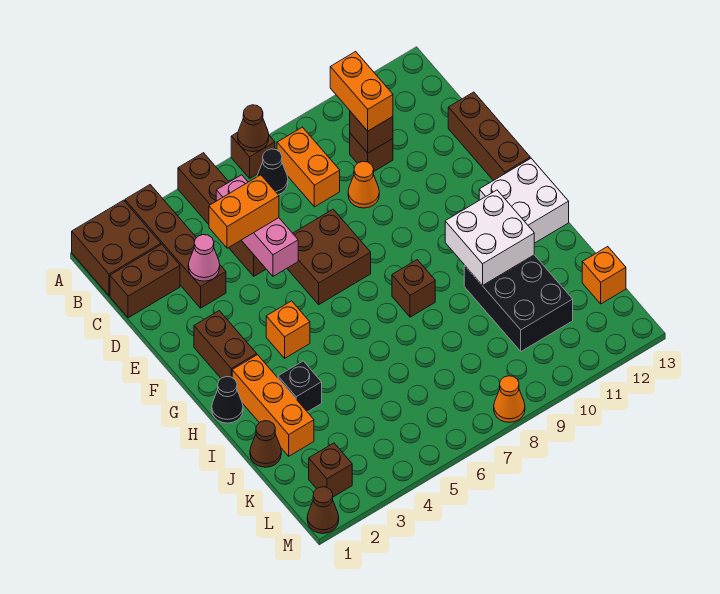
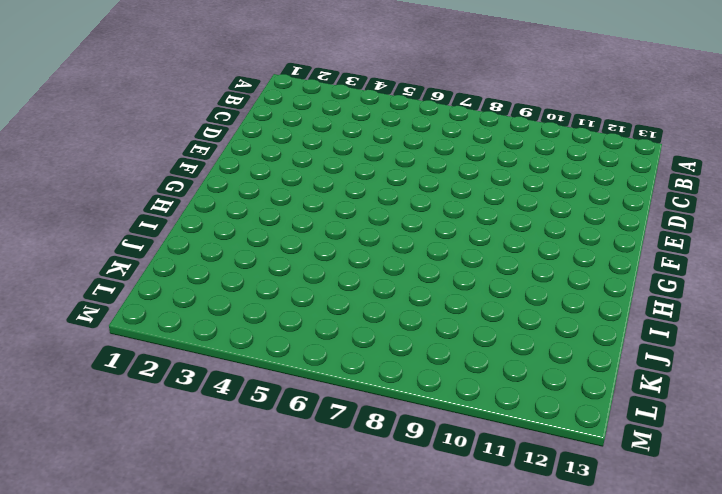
none -> brown 2x2 brick [72,200,161,296]
none -> brown 1x4 brick [125,185,226,308]
none -> brown 1x4 brick [178,153,266,276]
none -> brown 1x1 brick [231,132,275,178]

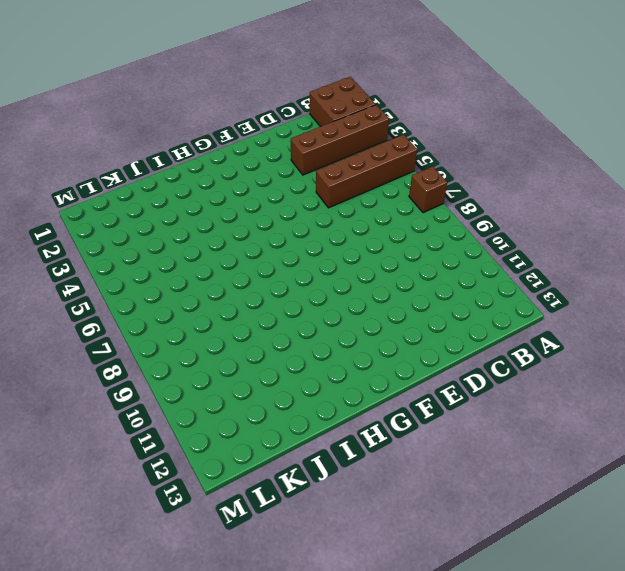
none -> black 1x1 cone [257,149,288,194]
none -> orange 1x2 brick [277,127,340,207]
none -> brown 1x2 brick [110,245,180,318]
none -> brown 1x1 brick [350,134,393,171]

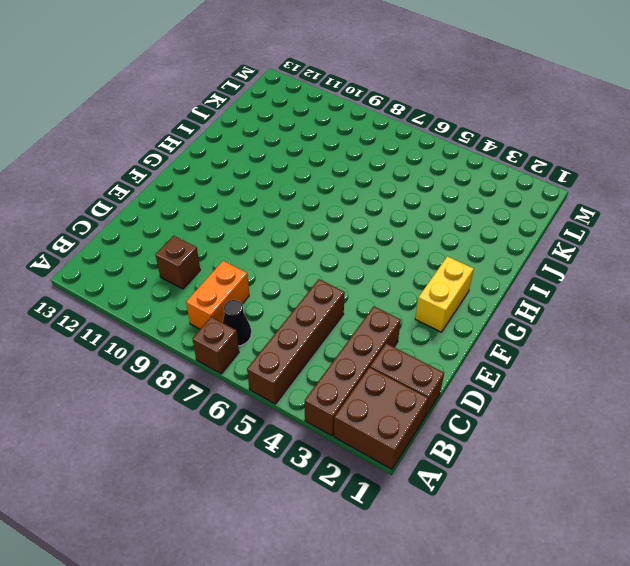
yellow 1x2 brick [415,256,474,332] -> brown 1x2 brick [194,311,257,378]
none -> orange 1x1 cone [348,161,379,208]
none -> brown 1x3 brick [448,92,530,181]
none -> brown 2x2 brick [287,209,371,304]
none -> orange 1x1 brick [266,301,310,358]

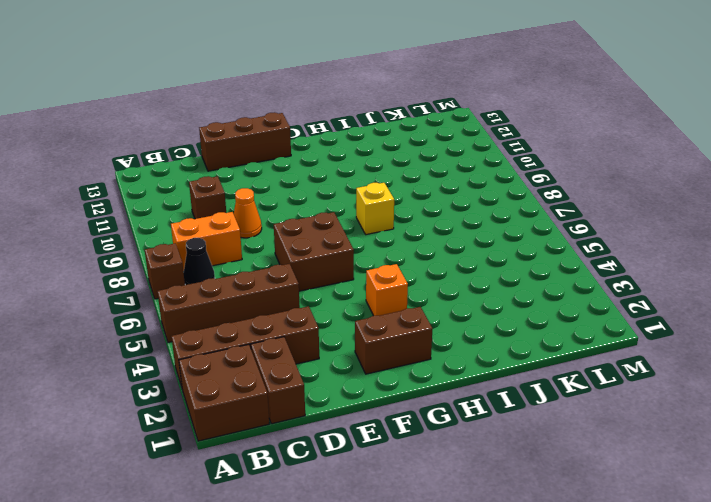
yellow 1x1 brick [356,183,394,235] -> brown 1x1 brick [392,260,435,317]
none -> white 2x2 brick [479,158,569,243]
none -> black 1x1 cone [212,377,243,423]
none -> orange 1x3 brick [232,355,314,456]
none -> black 1x1 brick [278,361,322,412]

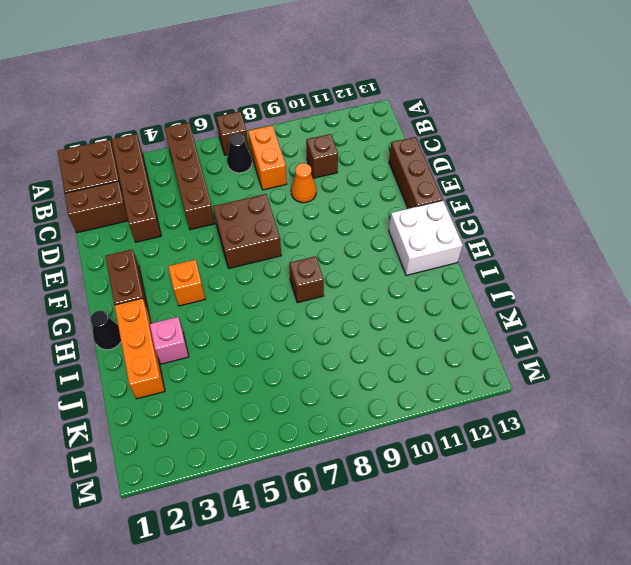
pink 1x1 brick [150,317,189,364] -> black 1x1 brick [278,361,322,412]
none -> black 2x3 brick [464,255,573,351]
none -> brown 1x1 cone [250,421,281,467]
none -> orange 1x1 brick [582,247,626,304]
none -> brown 1x1 brick [309,443,352,497]

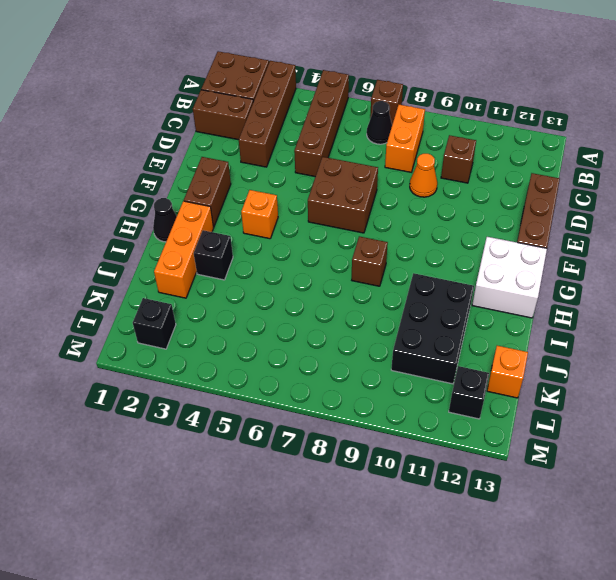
black 1x1 brick [133,298,176,349] -> brown 1x1 brick [309,443,352,497]
black 1x1 brick [449,366,489,419] -> none
none -> brown 1x1 cone [250,421,281,467]
none -> brown 1x1 cone [307,487,339,533]
none -> orange 1x1 cone [494,376,525,423]
none -> brown 1x1 cone [238,105,269,152]

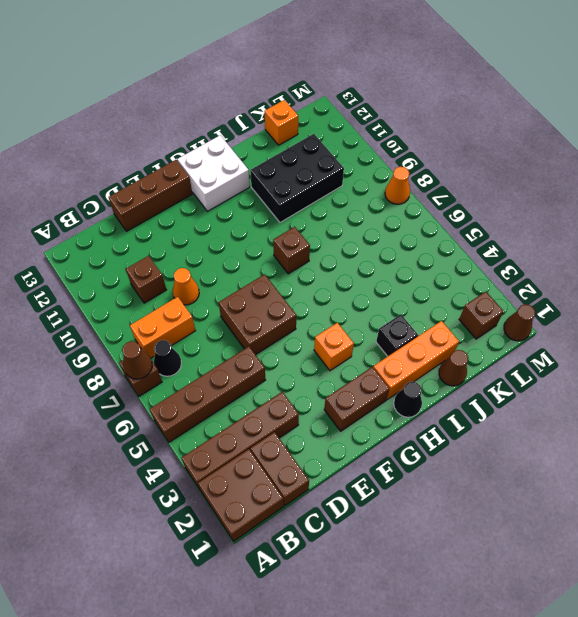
none -> pink 1x3 brick [216,175,298,276]
none -> brown 1x1 brick [350,111,393,153]
none -> pink 1x1 cone [188,235,220,281]
none -> white 2x2 brick [445,190,534,286]

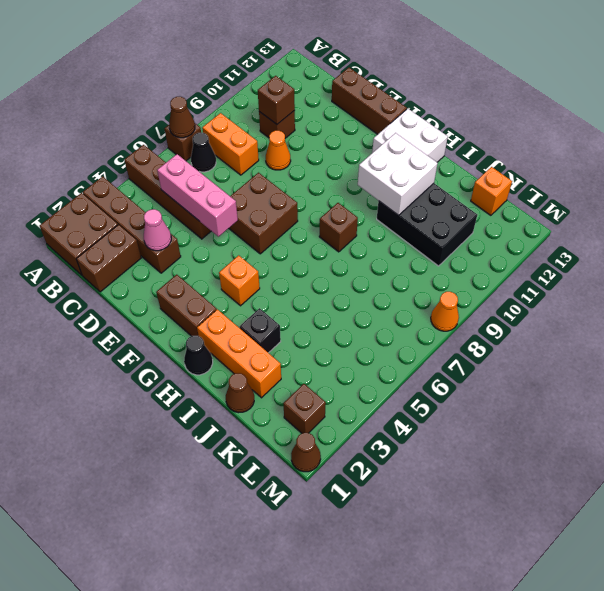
none -> orange 1x2 brick [330,51,393,131]
none -> orange 1x2 brick [209,175,279,248]

